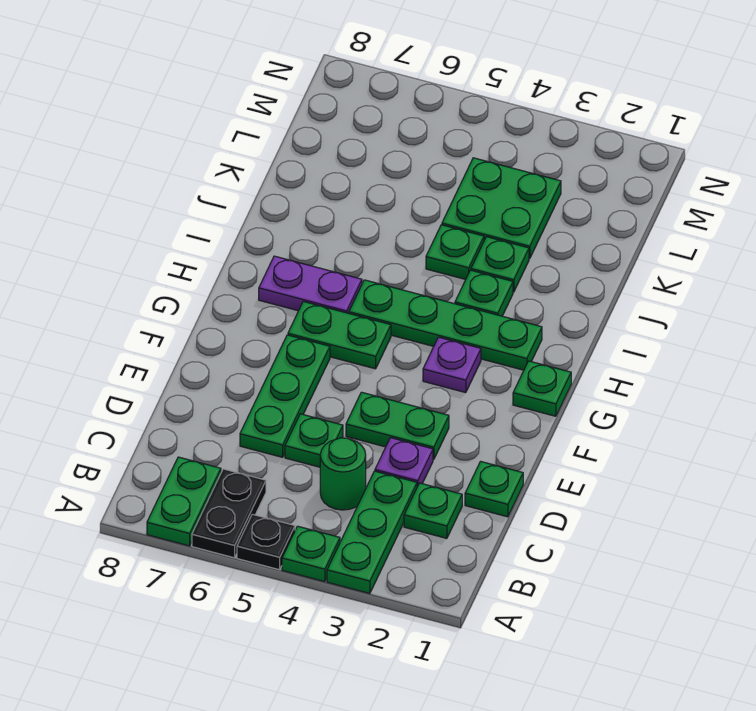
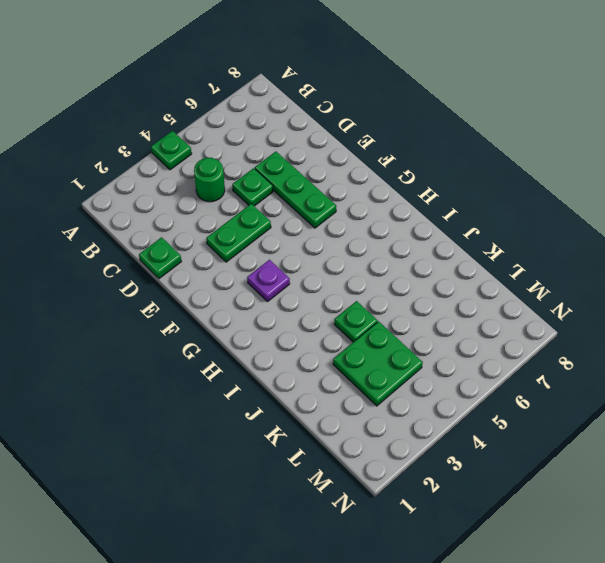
none -> green 1x3 plate [327,471,417,594]
none -> black 1x1 plate [237,514,295,570]
none -> black 1x2 plate [192,469,266,558]

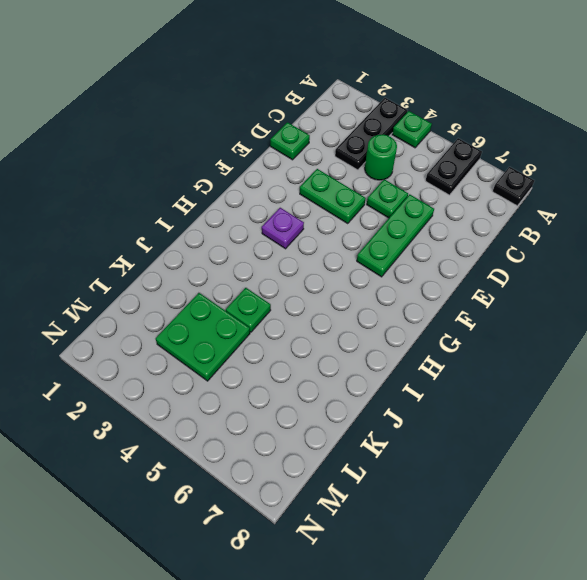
black 1x3 plate [335,98,407,170] -> green 1x3 plate [327,471,417,594]
black 1x1 plate [492,167,534,206] -> black 1x1 plate moved to [237,514,295,570]
none -> green 1x2 plate [147,457,221,546]
none -> green 1x1 plate [404,483,462,538]
none -> purple 1x1 plate [375,438,433,487]

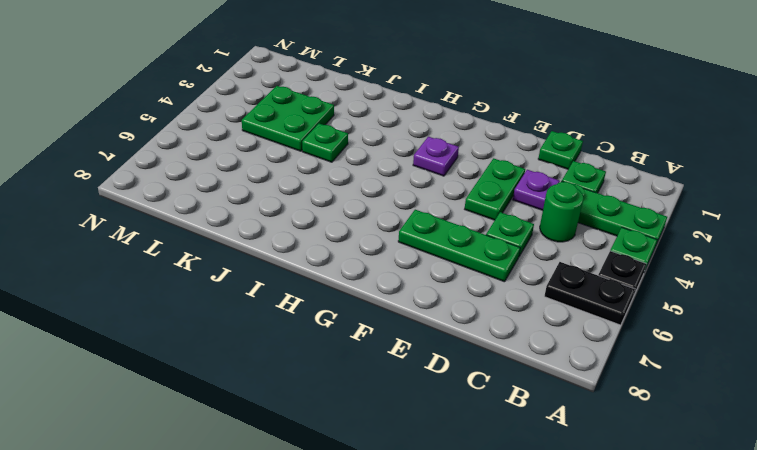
none -> green 1x2 plate [147,457,221,546]
none -> green 1x1 plate [513,361,571,416]
none -> green 1x2 plate [288,302,391,369]

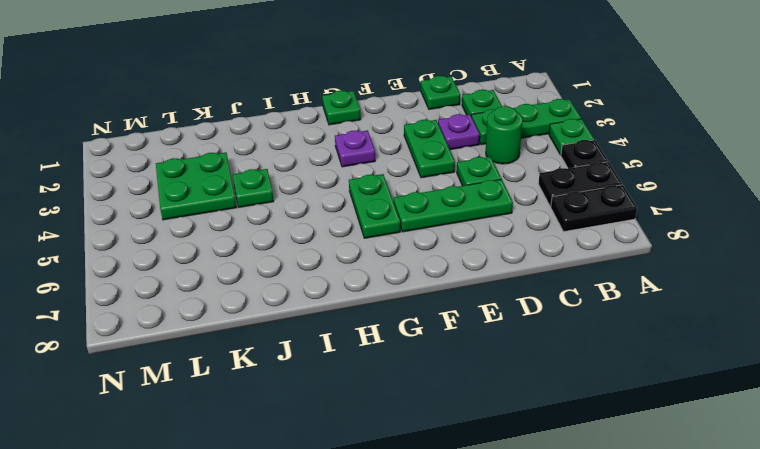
black 1x2 plate [551,185,637,232] -> green 1x2 plate [147,457,221,546]
none -> green 1x4 plate [349,280,542,370]
none -> purple 1x2 plate [259,256,362,313]
none -> green 1x1 plate [455,270,513,316]

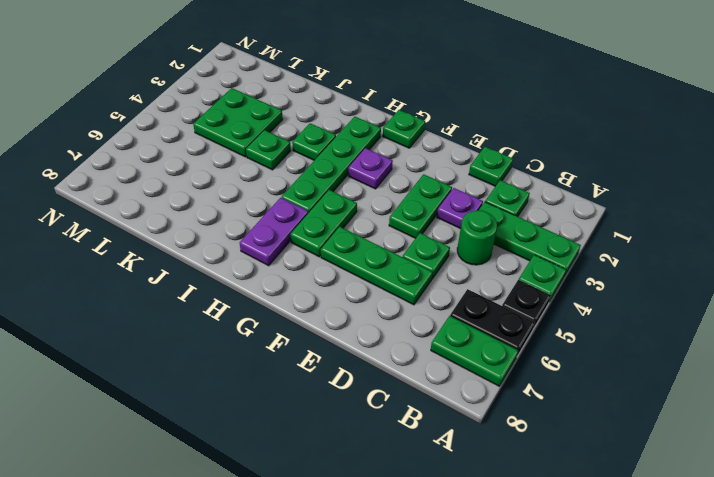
none -> green 1x1 plate [471,237,529,292]

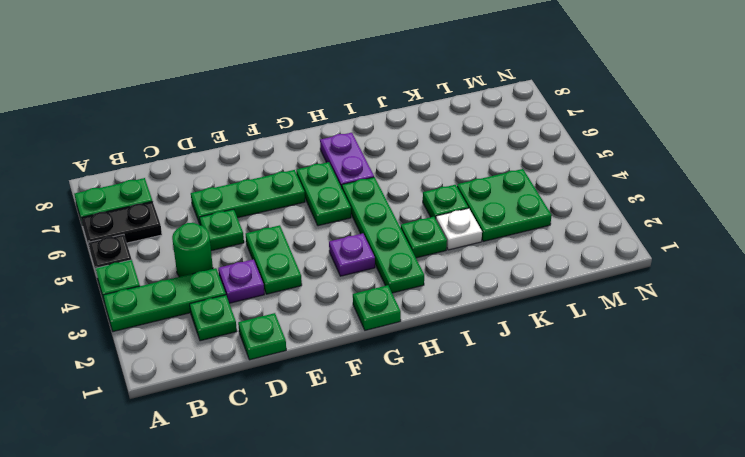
white 1x1 plate [436,208,482,250] -> green 1x1 plate [471,237,529,292]

